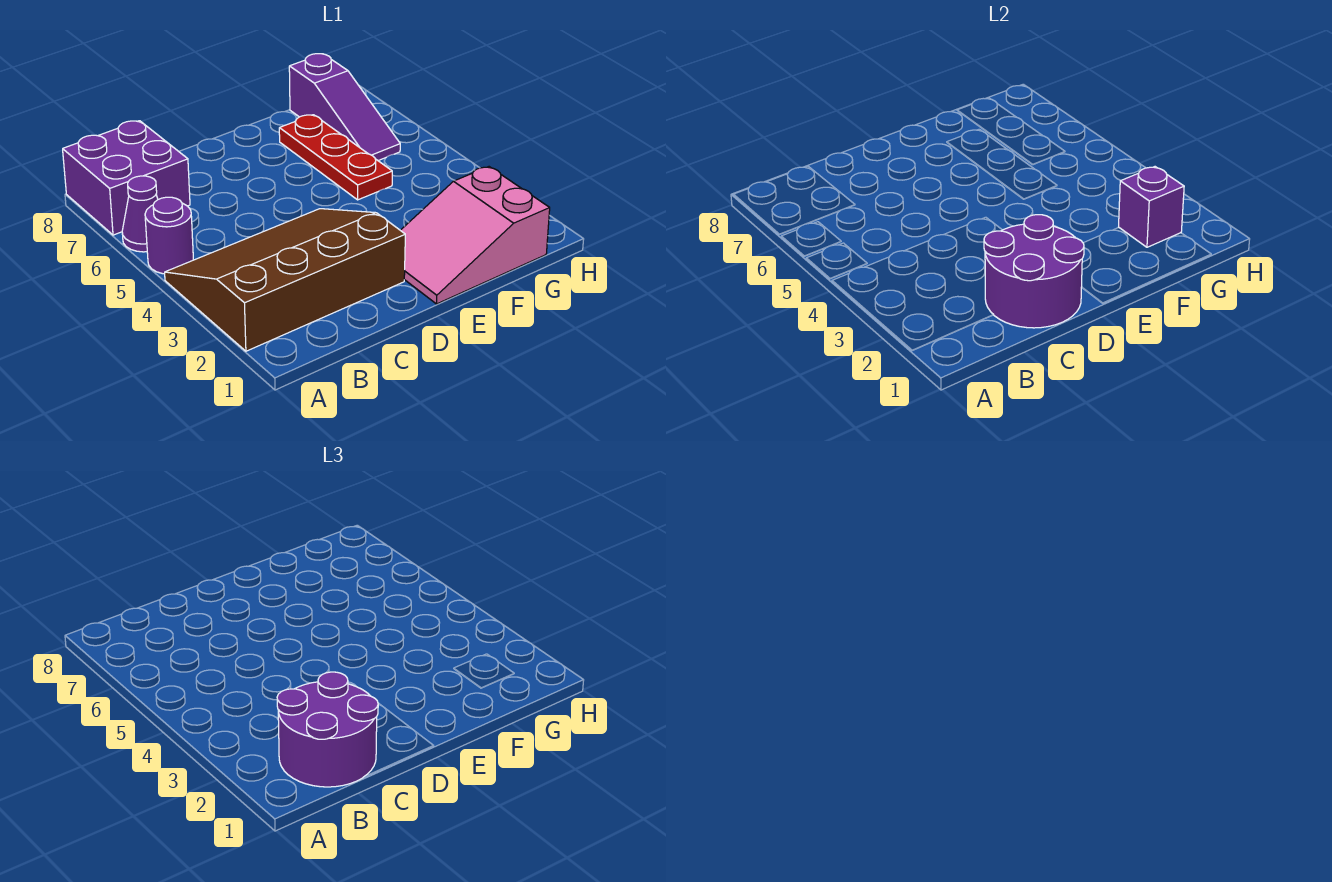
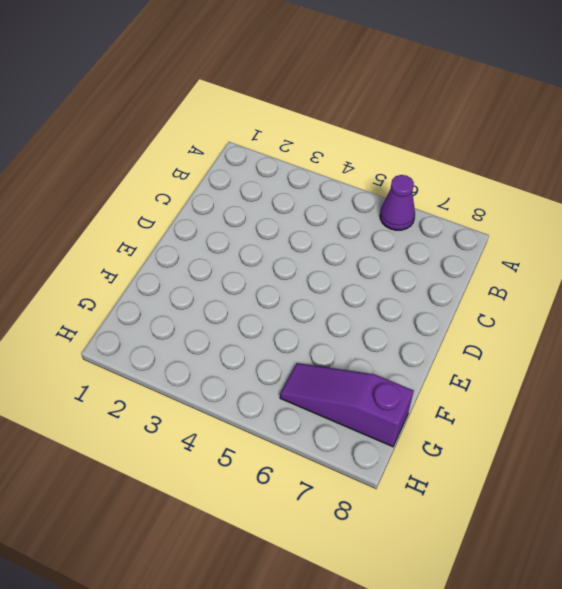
none -> brown 3x4 slope [165,209,405,351]
none -> purple 1x1 round brick [145,197,193,274]

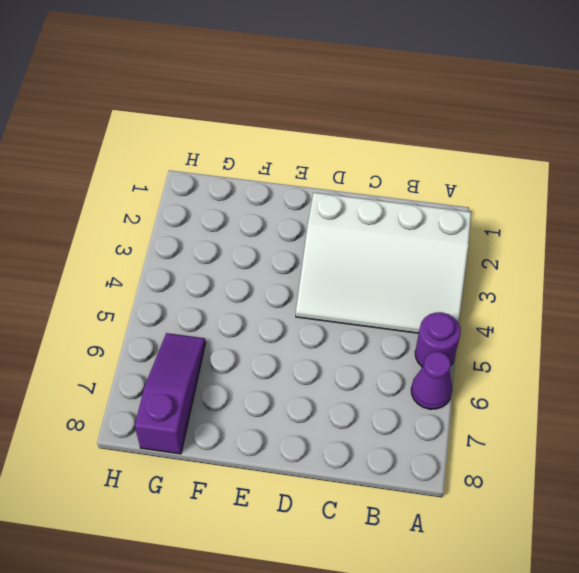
white 3x4 slope [296,193,471,333] -> brown 3x4 slope [165,209,405,351]
none -> purple 2x2 brick [63,121,190,235]
none -> pink 2x3 slope [401,167,550,304]

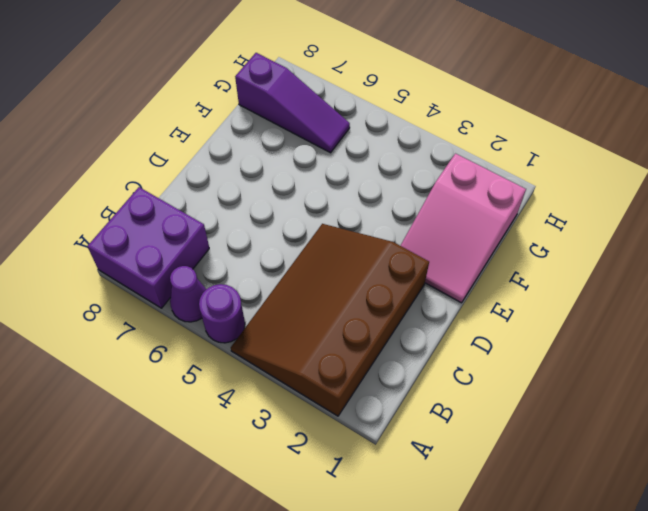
none -> red 1x3 plate [279,115,392,200]
none -> purple 2x2 round brick [984,215,1084,328]

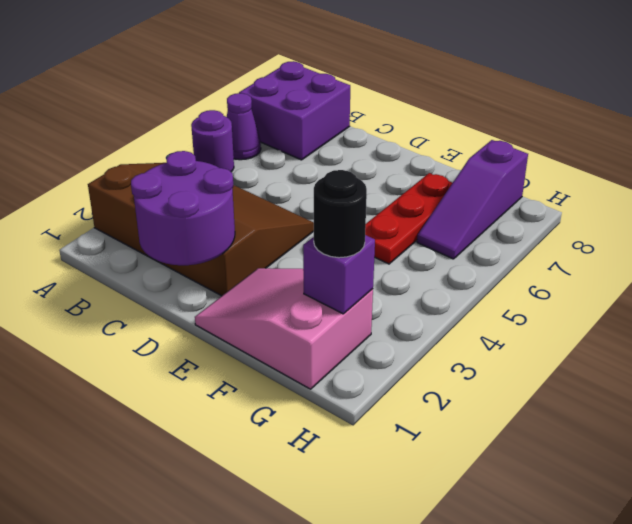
black 1x1 round brick [314,170,367,258] -> none
none -> purple 2x2 round brick [277,672,378,787]

